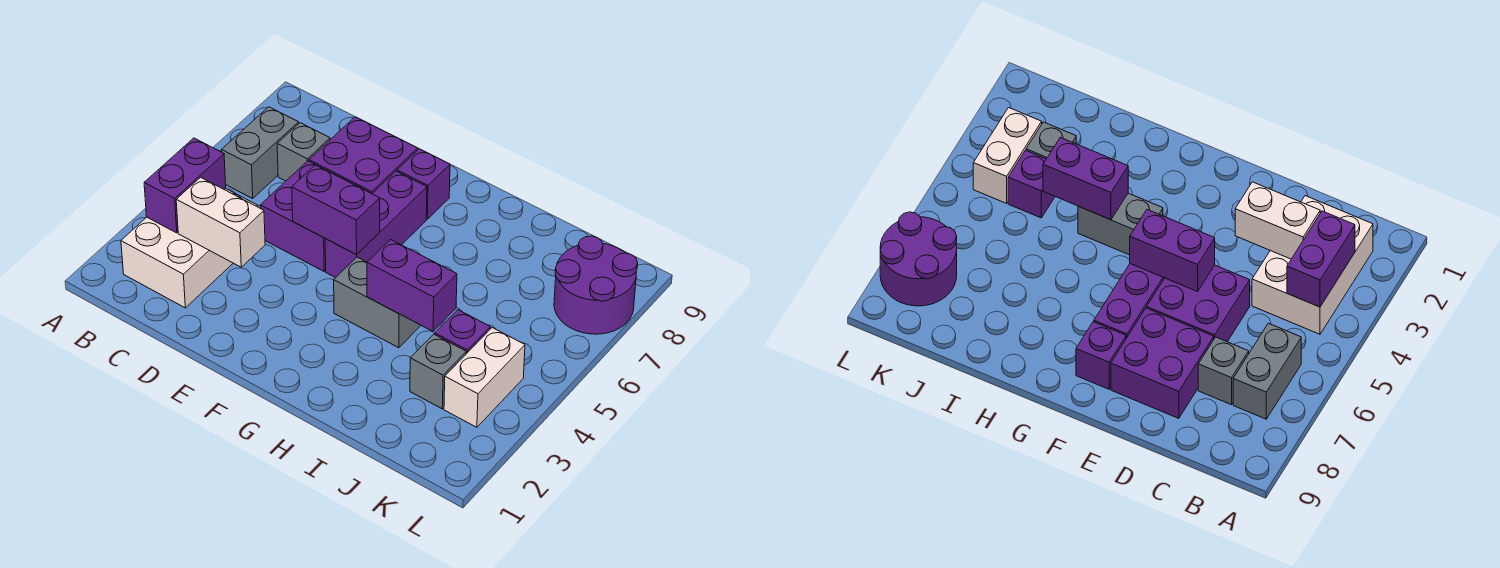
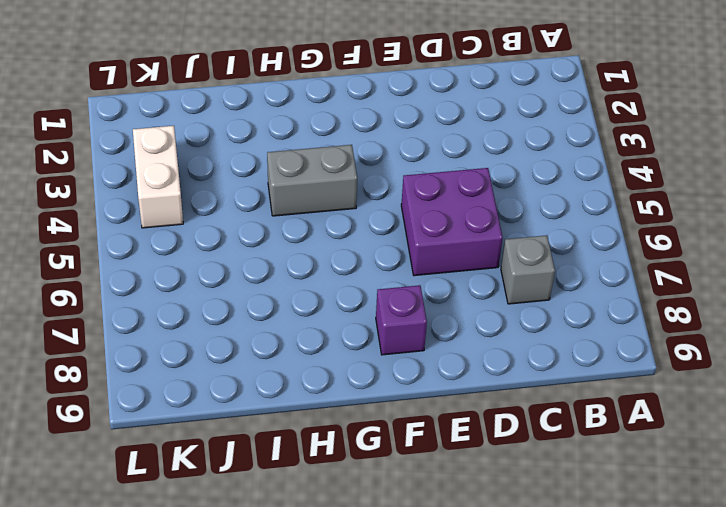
none -> white 2x3 brick [121,188,258,308]
none -> grey 1x2 brick [222,107,299,198]
none -> purple 2x2 brick [309,117,418,194]

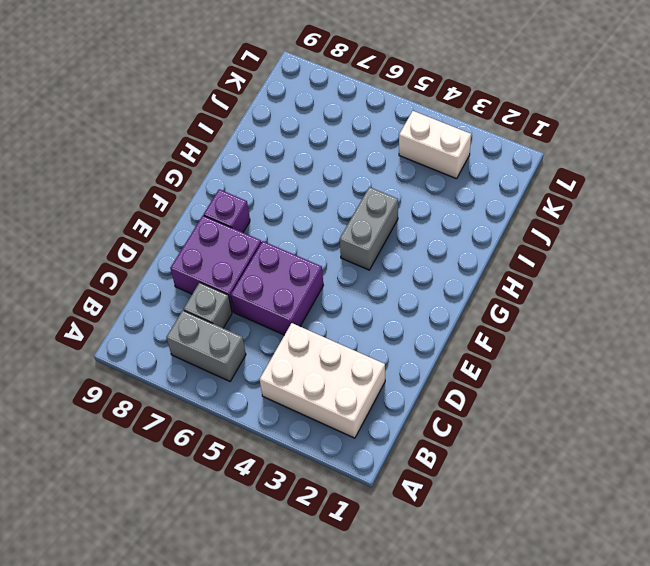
none -> purple 1x3 brick [325,171,427,278]
none -> grey 1x1 brick [410,334,466,409]
none -> purple 1x1 brick [435,310,490,354]

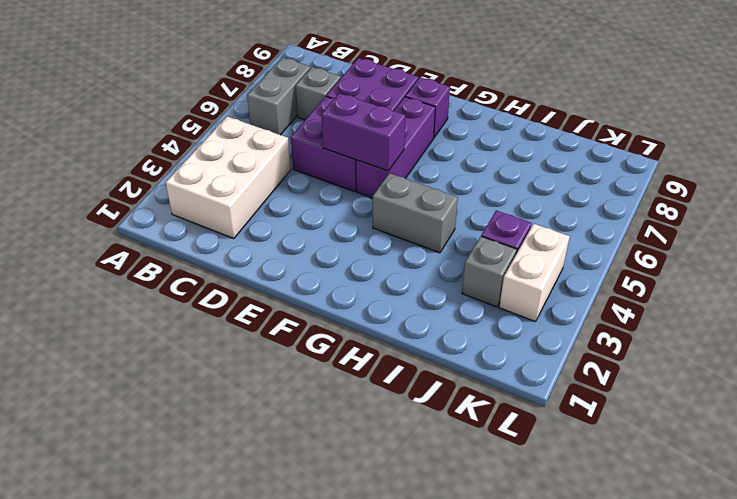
none -> purple 2x2 round brick [554,236,638,334]
none -> purple 1x2 brick [144,138,226,233]
none -> white 1x2 brick [176,177,265,267]

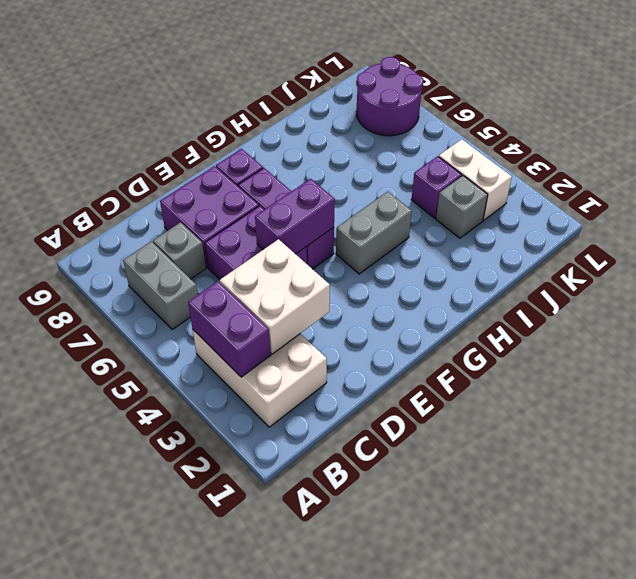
white 2x2 brick [220,239,330,354] -> white 1x2 brick [176,177,265,267]
none -> purple 1x2 brick [367,240,457,331]

